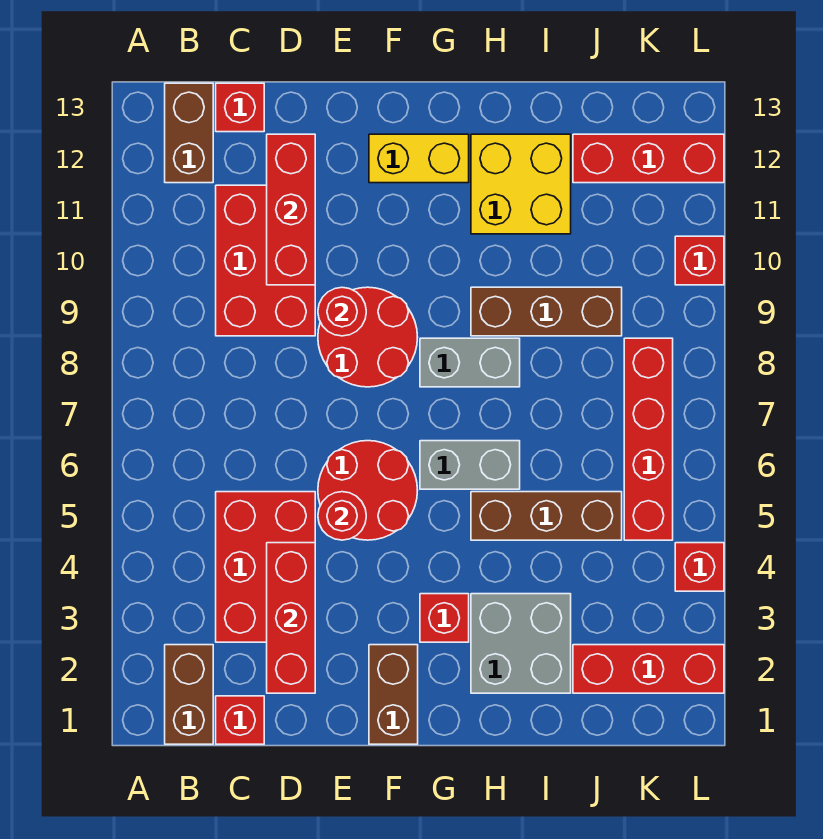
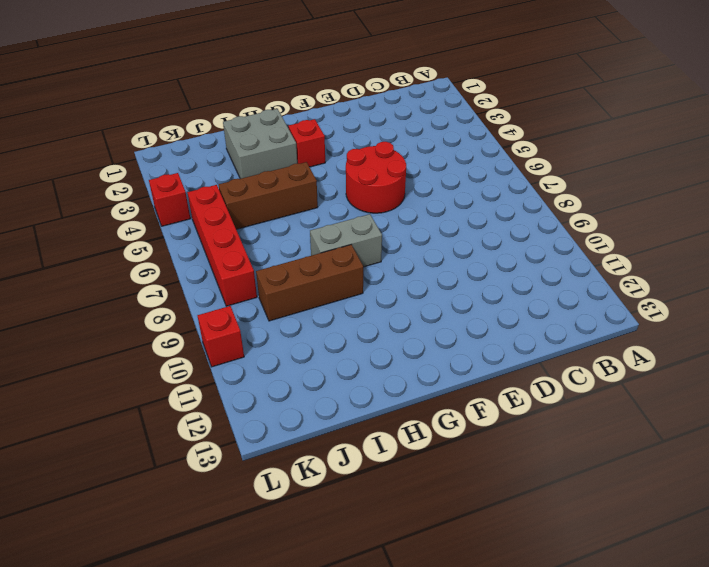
none -> brown 1x2 brick [165,645,213,744]
none -> brown 1x2 brick [165,83,213,183]
none -> red 1x1 brick [216,696,264,744]

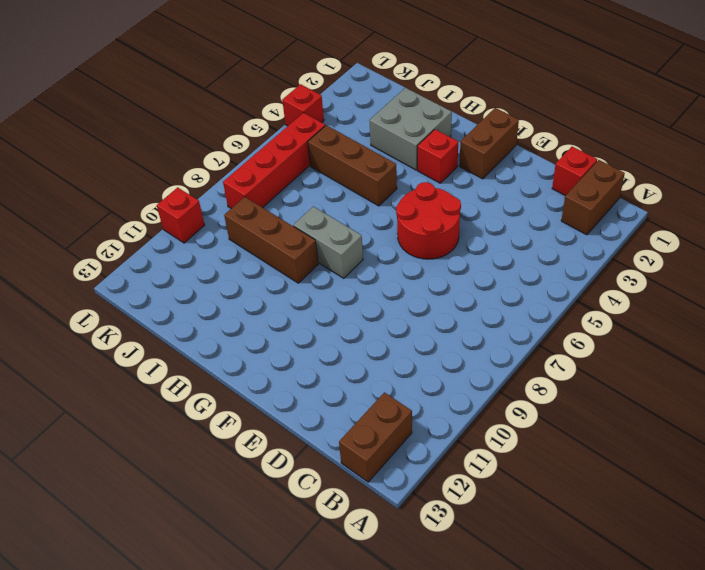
none -> red 2x3 brick [216,492,315,642]
none -> red 2x3 brick [216,185,315,336]
none -> red 1x1 brick [216,83,264,132]

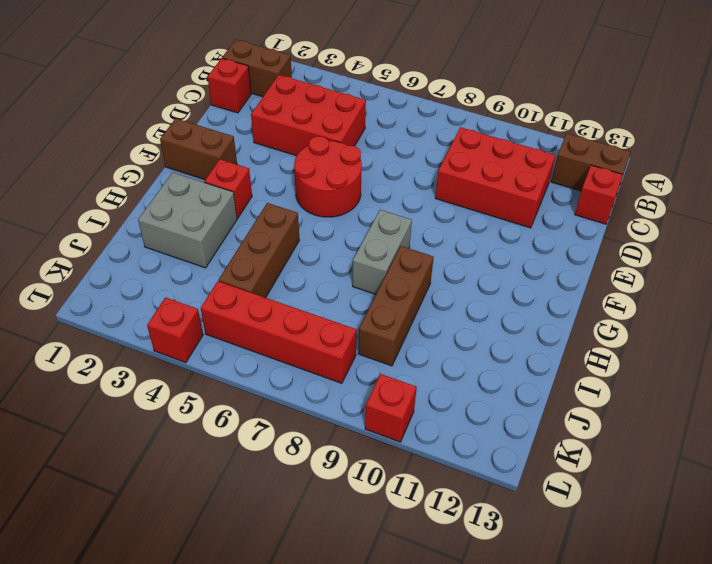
none -> red 2x2 round brick [318,287,418,387]
none -> yellow 1x2 brick [369,134,469,183]
none -> grey 1x2 brick [420,441,520,489]

